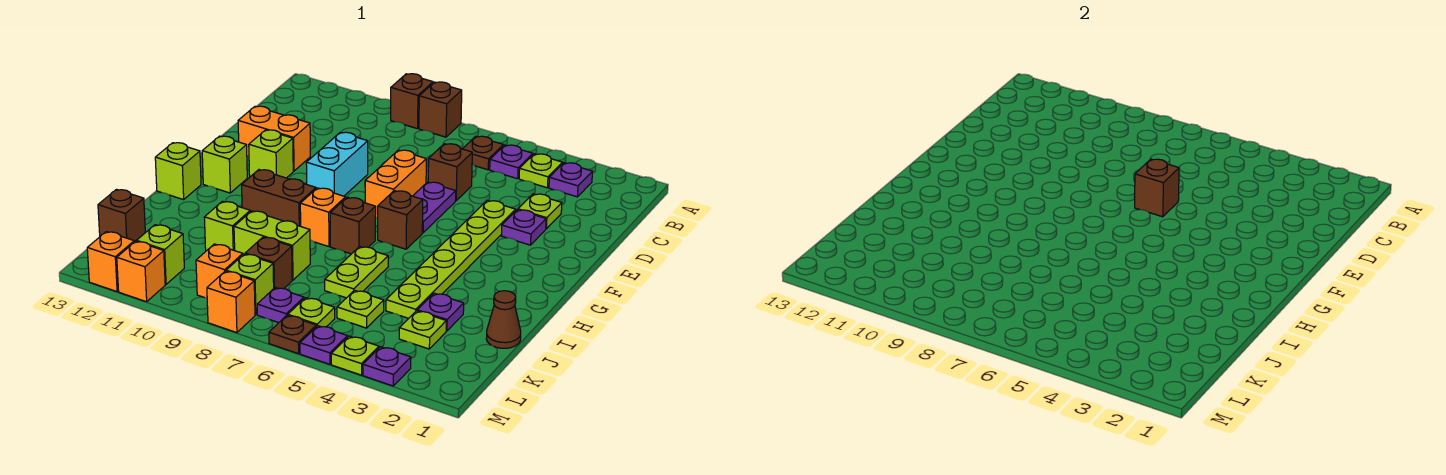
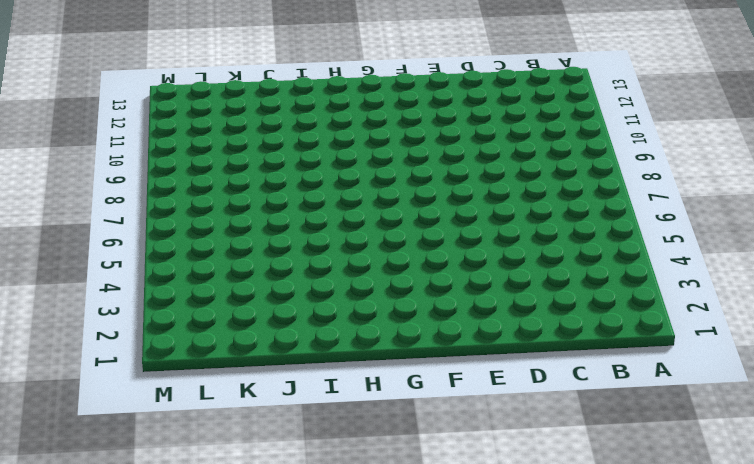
none -> brown 1x1 brick [419,82,462,137]
none -> brown 1x1 brick [391,74,433,129]
none -> purple 1x1 plate [549,163,593,197]
none -> lime 1x1 plate [519,154,563,188]

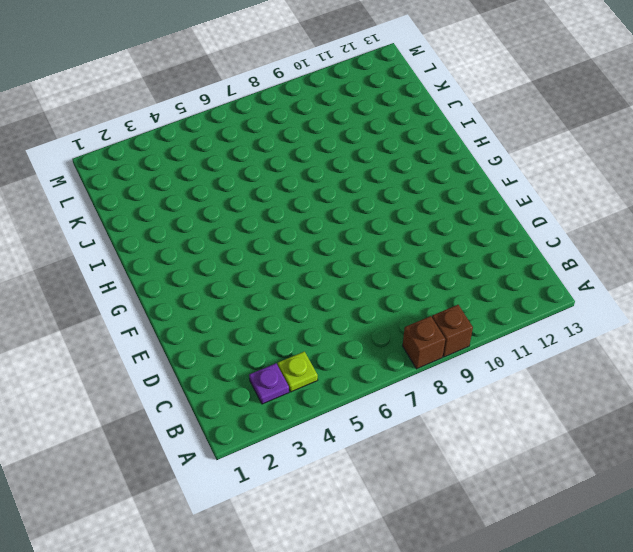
none -> purple 1x1 plate [490,145,533,179]
none -> brown 1x1 plate [463,136,504,170]
none -> lime 1x1 plate [518,194,562,229]
none -> brown 1x1 brick [428,144,472,201]

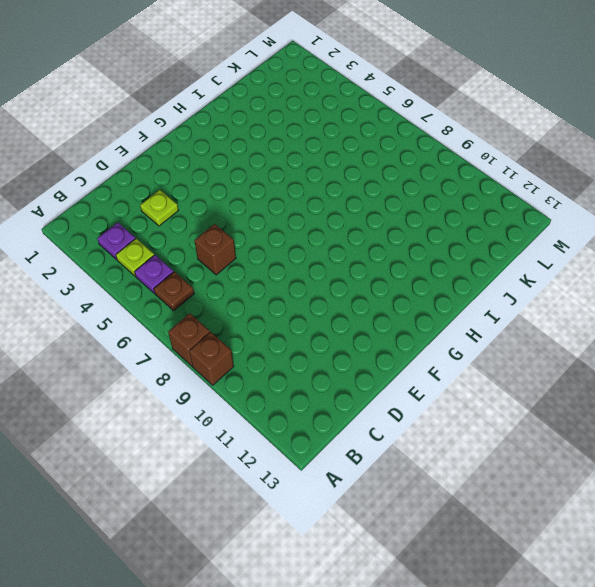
none -> purple 1x1 plate [502,210,546,245]
none -> lime 1x6 plate [386,200,516,318]
none -> purple 1x2 plate [413,182,456,233]
none -> orange 1x2 brick [365,150,426,218]

